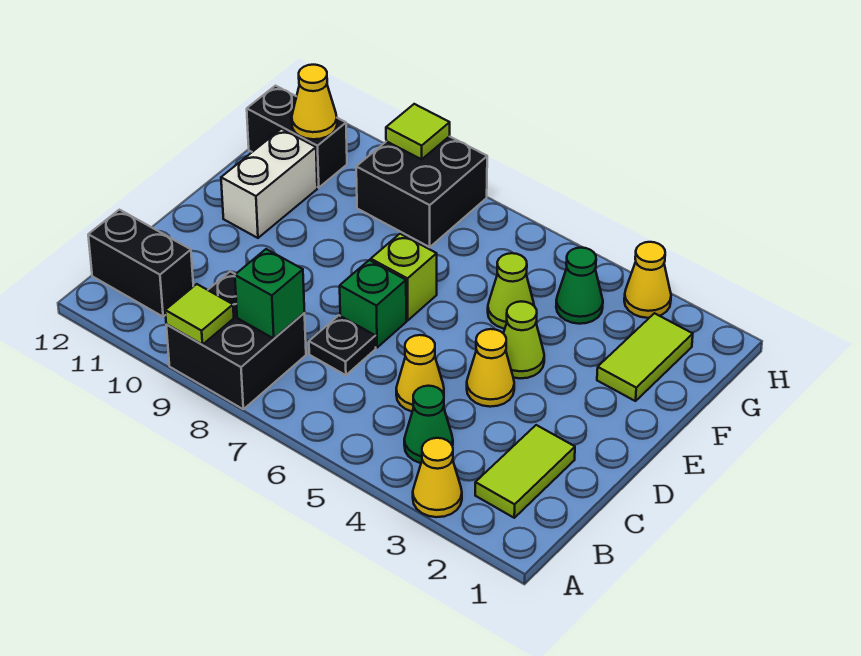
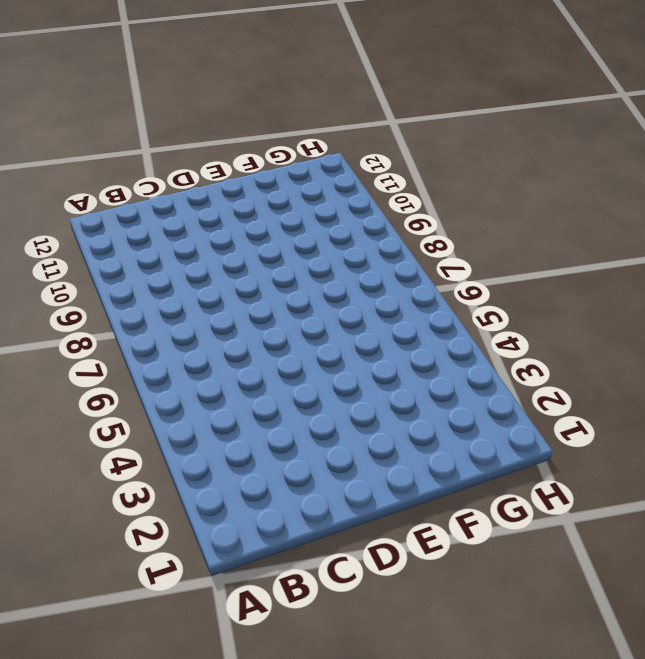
none -> yellow 1x1 cone [413,438,462,517]
none -> black 2x2 brick [166,272,306,409]
none -> lime 1x2 tile [475,425,575,518]

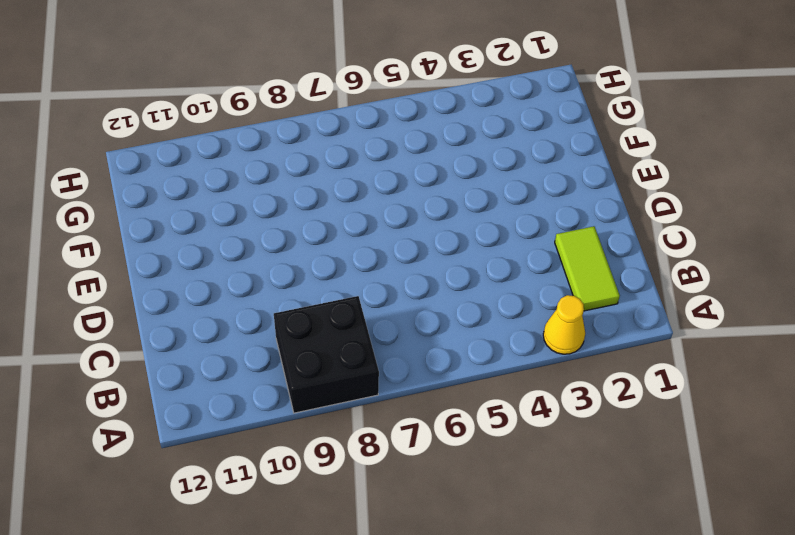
none -> green 1x1 cone [404,386,453,463]
none -> black 1x2 brick [88,210,193,317]
none -> yellow 1x1 cone [396,335,444,411]

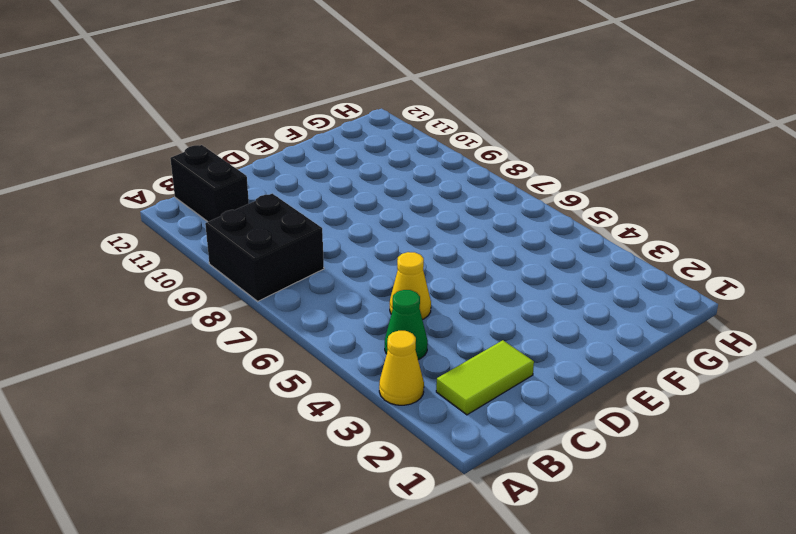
none -> black 1x1 plate [309,315,376,375]
none -> yellow 1x1 cone [467,329,514,407]
none -> green 1x1 brick [340,260,406,348]

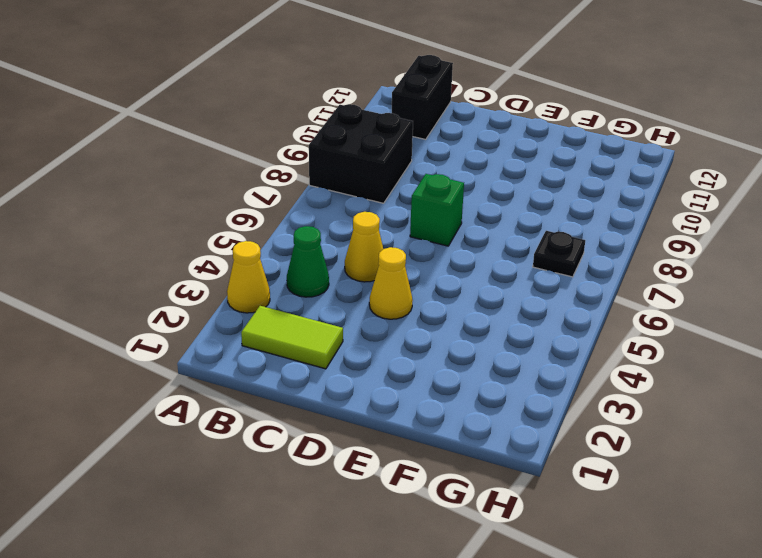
black 1x1 plate [533,231,585,277] -> black 1x1 plate moved to [309,315,376,375]
none -> lime 1x1 cone [503,302,544,378]
none -> lime 1x1 brick [371,234,437,320]
none -> white 1x2 brick [221,129,317,238]

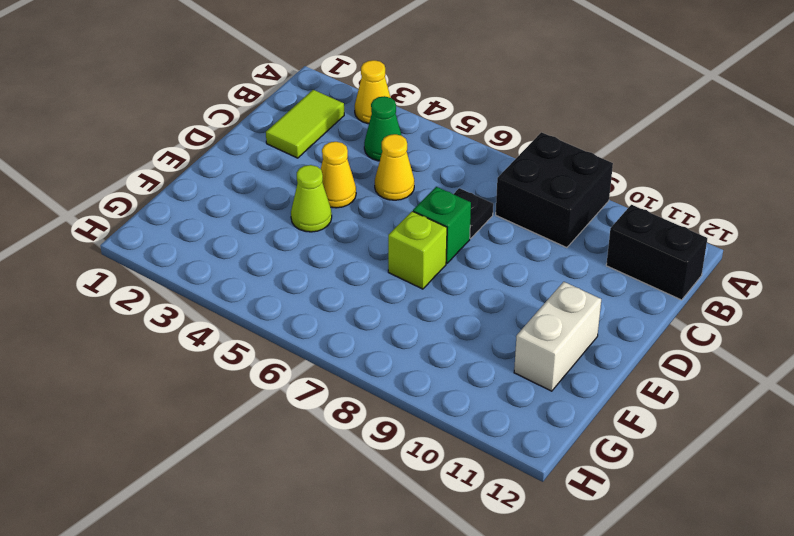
none -> lime 1x2 tile [597,313,693,401]
none -> lime 1x1 cone [488,253,534,329]
none -> green 1x1 cone [556,248,603,324]

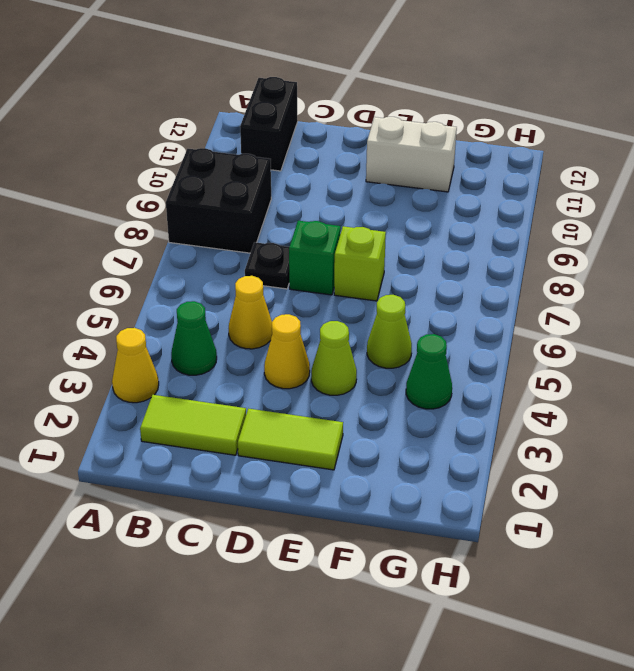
lime 1x2 tile [238,409,343,470] -> lime 1x2 tile moved to [597,313,693,401]
none -> black 2x2 brick [356,136,487,247]
none -> black 1x2 brick [247,86,347,188]
none -> yellow 1x1 cone [624,242,671,318]

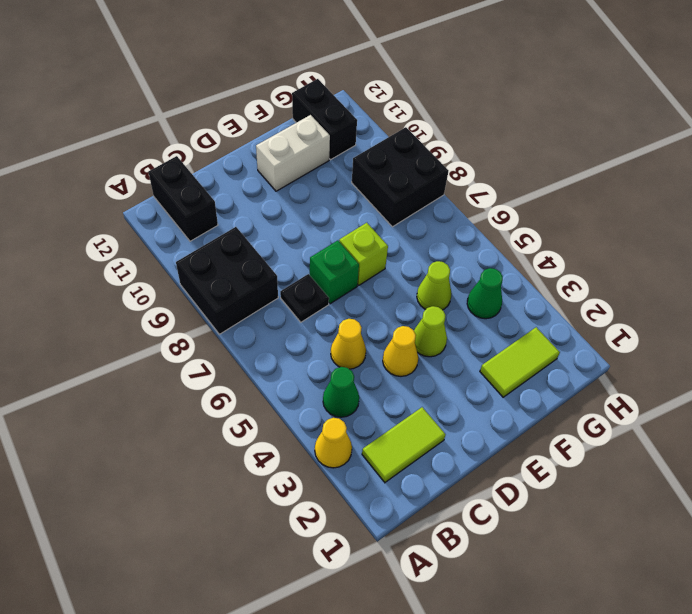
none -> yellow 1x1 cone [624,242,671,318]
none -> lime 1x1 tile [165,284,234,345]
none -> green 1x1 brick [235,249,304,338]

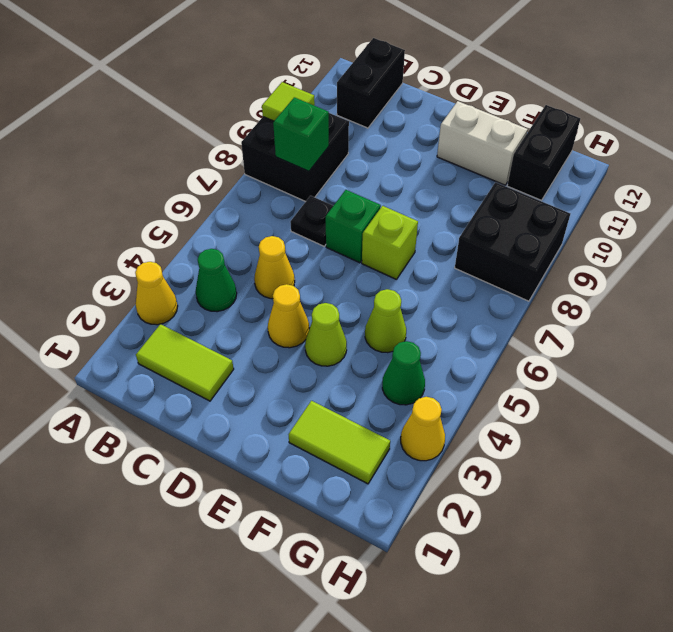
none -> yellow 1x1 cone [292,65,337,139]
none -> lime 1x1 tile [386,104,450,159]

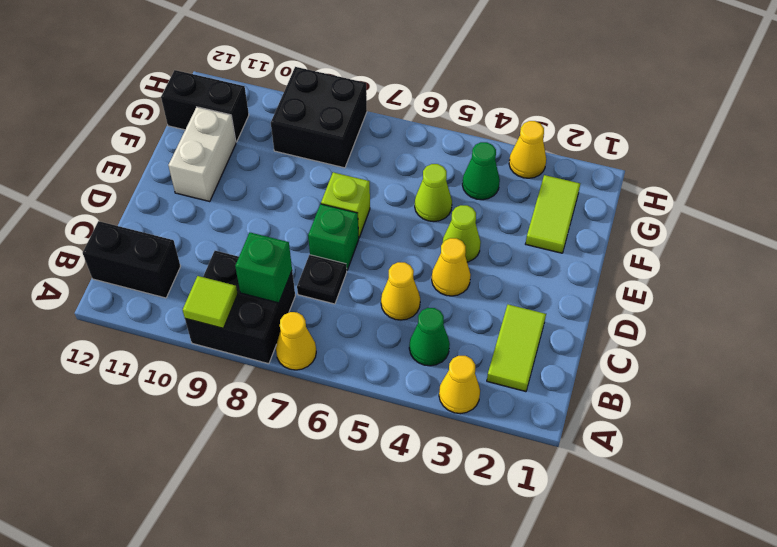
yellow 1x1 cone [276,312,316,370] -> yellow 1x1 cone moved to [292,65,337,139]
none -> lime 1x1 tile [386,104,450,159]

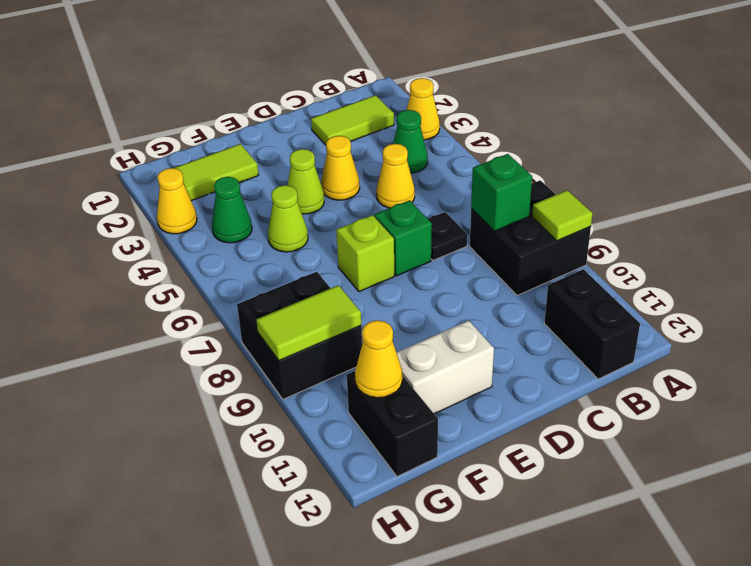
lime 1x2 tile [256,285,361,360] -> lime 1x1 tile [386,104,450,159]

